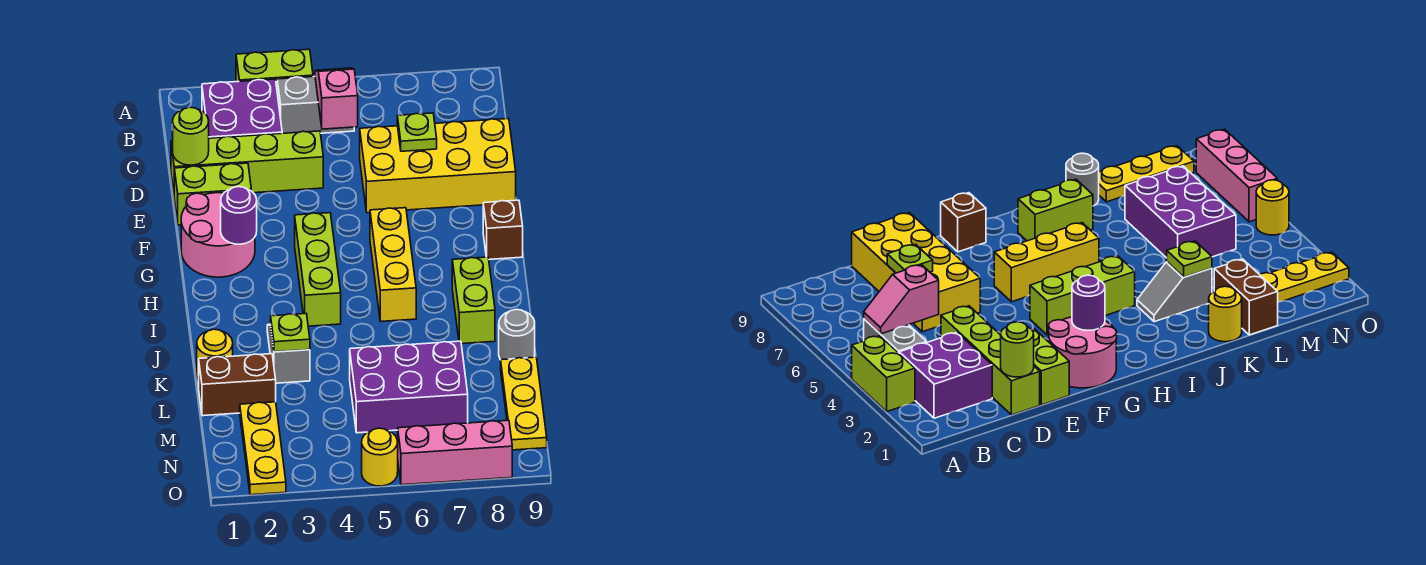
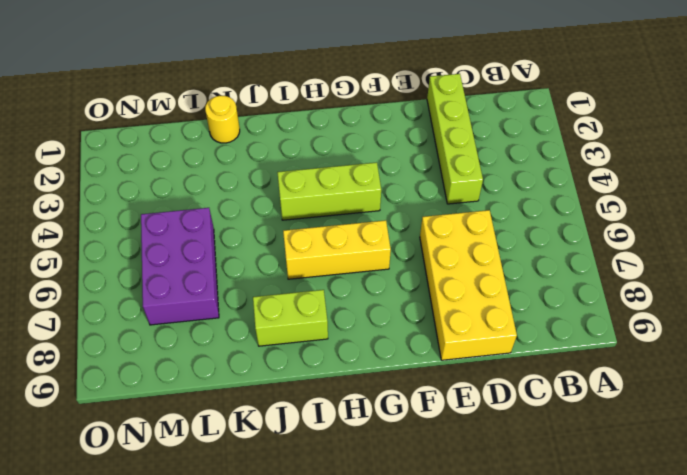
none -> lime 1x2 brick [236,49,313,87]
none -> purple 2x2 brick [202,79,282,138]
none -> grey 1x2 brick [277,77,354,133]

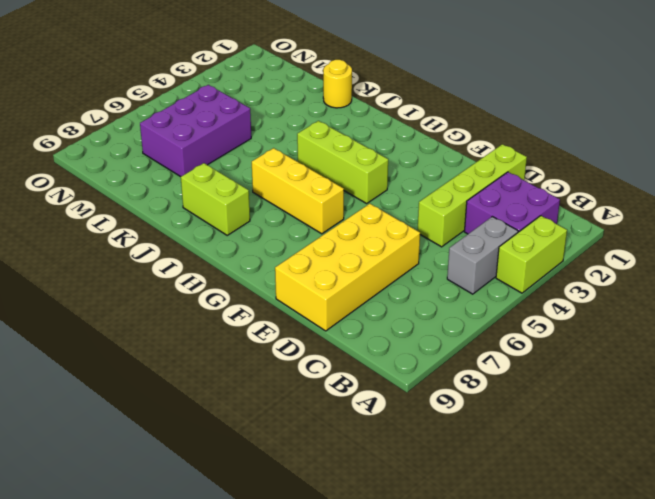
none -> lime 1x2 brick [174,163,251,225]
none -> pink 2x2 round brick [181,193,255,277]
none -> brown 1x1 brick [483,200,523,259]

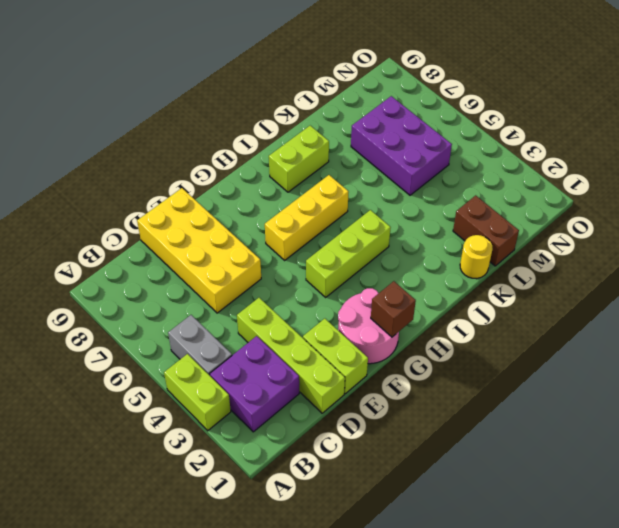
brown 1x1 brick [371,281,416,337] -> brown 1x1 brick moved to [483,200,523,259]
none -> grey 1x2 slope [267,324,310,383]
none -> grey 1x1 round brick [499,309,535,360]
none -> yellow 1x3 plate [501,357,547,450]

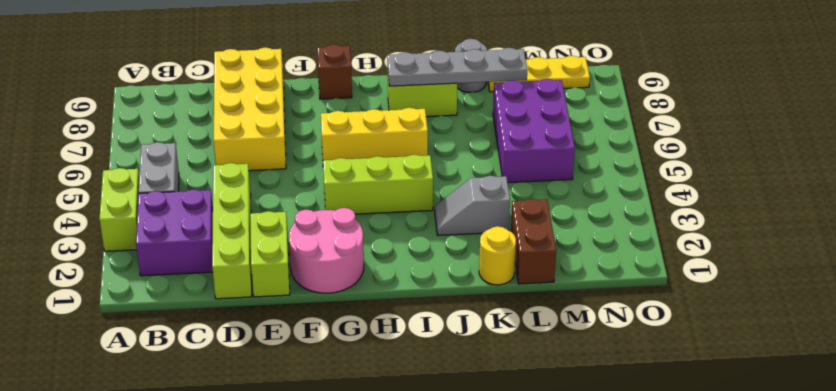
grey 1x4 plate [387,48,527,86] -> none
none -> yellow 1x3 plate [240,402,286,495]
none -> yellow 1x1 round brick [362,428,398,486]
none -> pink 1x3 brick [398,420,512,485]

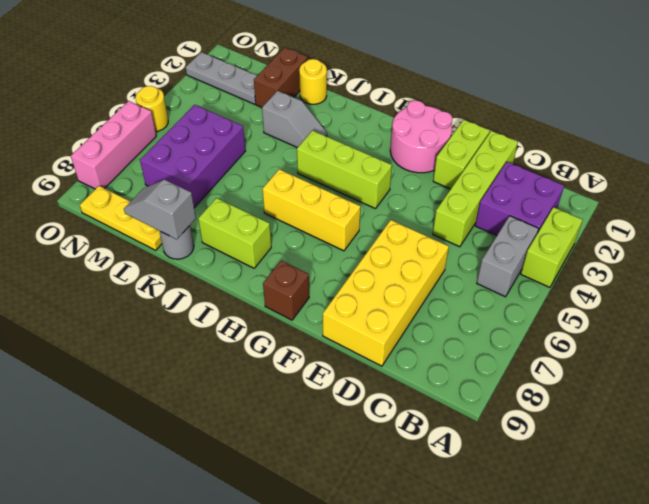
grey 1x2 slope [124,180,196,239] -> none
grey 1x3 plate [186,52,257,104] -> yellow 1x3 plate [240,402,286,495]
none -> pink 1x2 slope [315,68,358,129]
none -> lime 1x1 round brick [173,107,209,165]
none -> lime 1x1 plate [397,113,437,151]

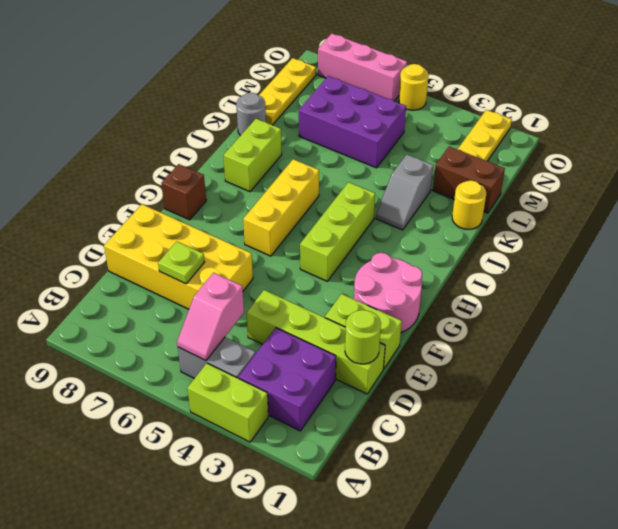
none -> purple 1x1 round brick [221,187,257,244]
none -> lime 1x1 plate [271,314,310,352]

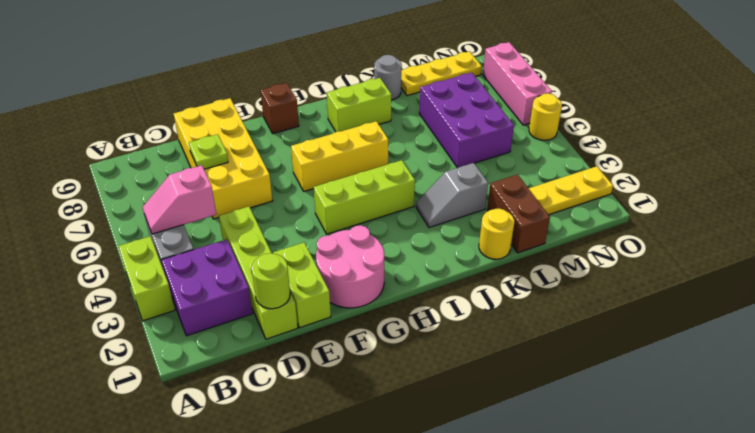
none -> purple 1x1 round brick [221,187,257,244]
none -> lime 1x1 plate [271,314,310,352]

